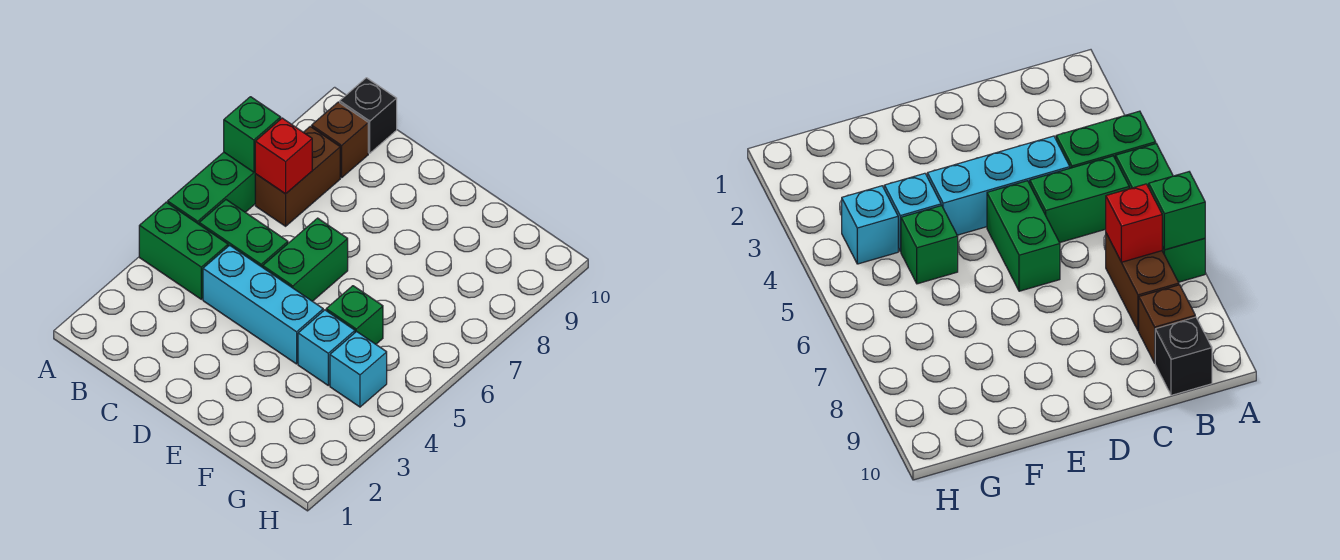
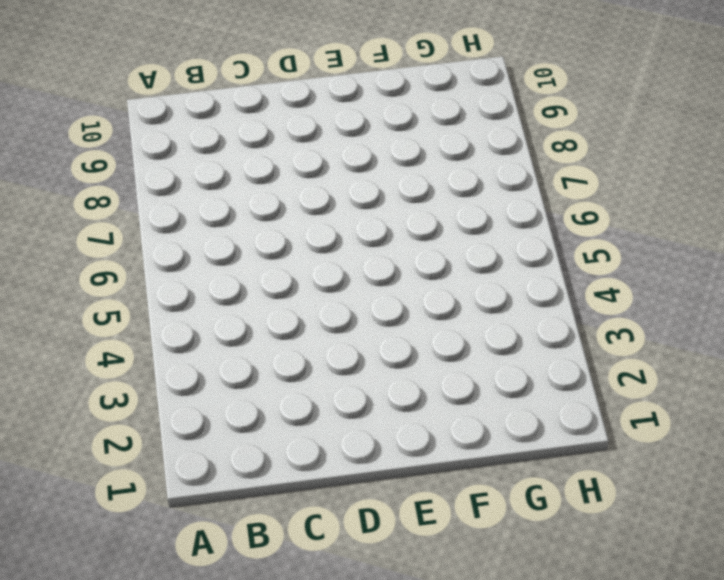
none -> green 1x2 brick [139,202,228,299]
none -> green 1x3 brick [168,152,255,224]
none -> green 1x2 brick [199,200,288,267]

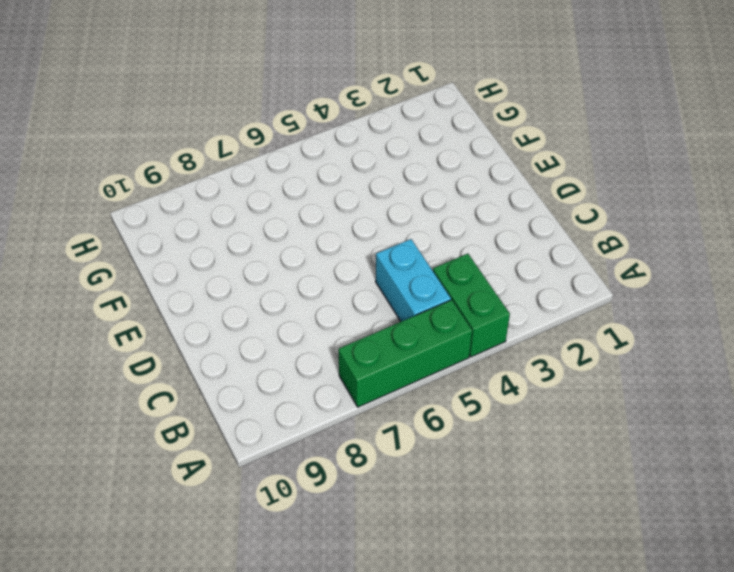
cyan 1x2 brick [376,239,451,321] -> green 1x2 brick [199,200,288,267]
none -> brown 1x2 brick [255,126,340,226]
none -> brown 1x1 brick [312,102,368,177]
none -> black 1x1 brick [340,78,397,153]

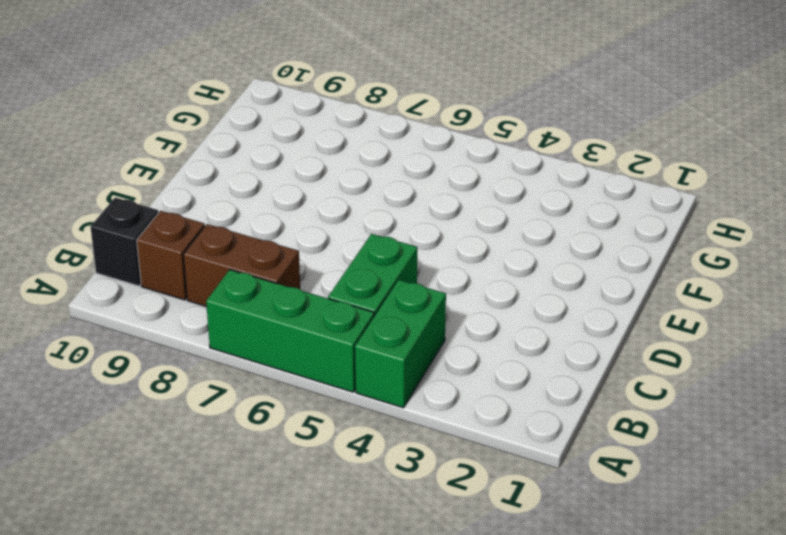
none -> cyan 1x3 brick [203,245,323,364]
none -> green 1x2 brick [263,218,348,301]
none -> cyan 1x1 brick [298,310,355,385]

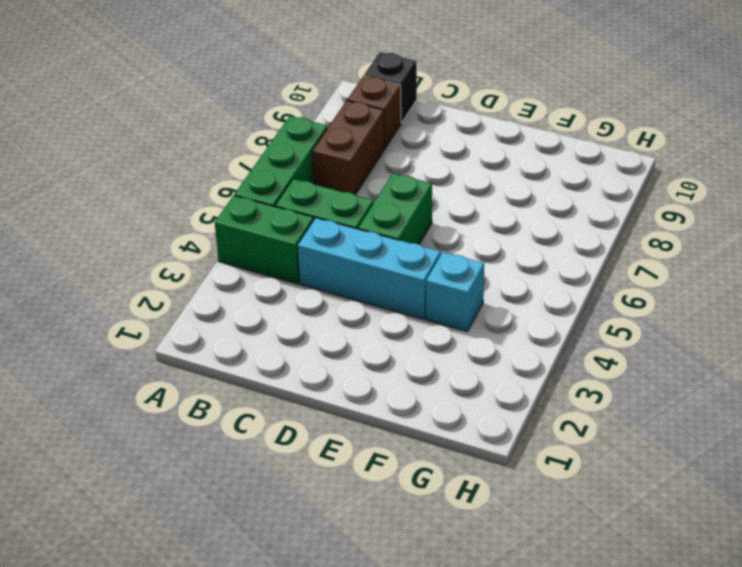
none -> green 1x1 brick [326,286,383,344]
none -> cyan 1x1 brick [330,331,387,407]
none -> green 1x1 brick [224,97,281,172]

